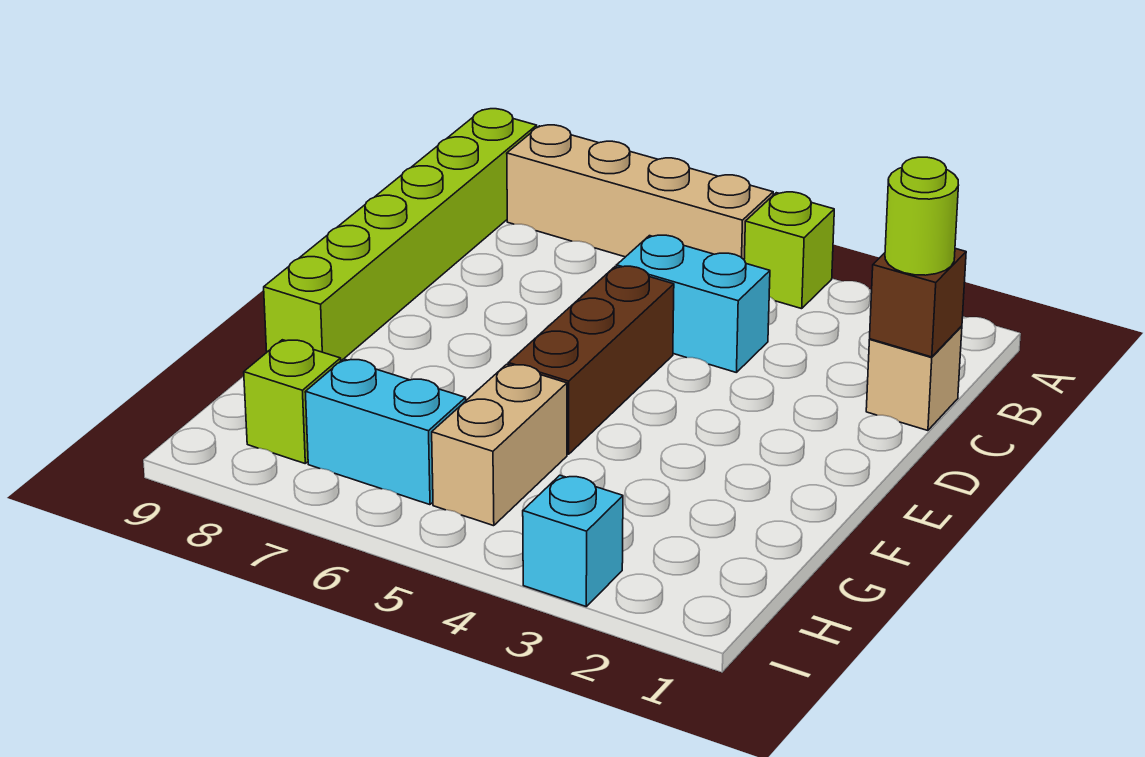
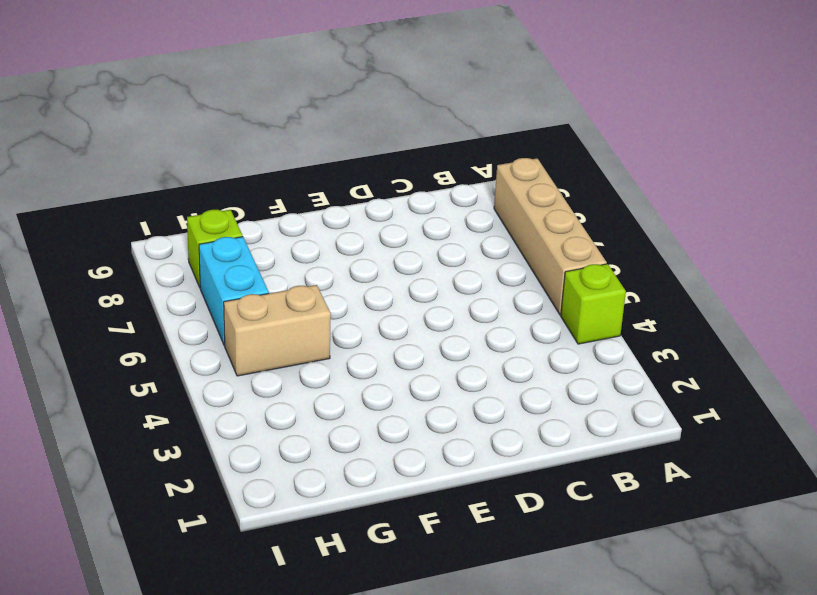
none -> lime 1x6 brick [264,109,537,361]
none -> tan 1x1 brick [866,326,962,431]
none -> cyan 1x2 brick [617,235,770,373]

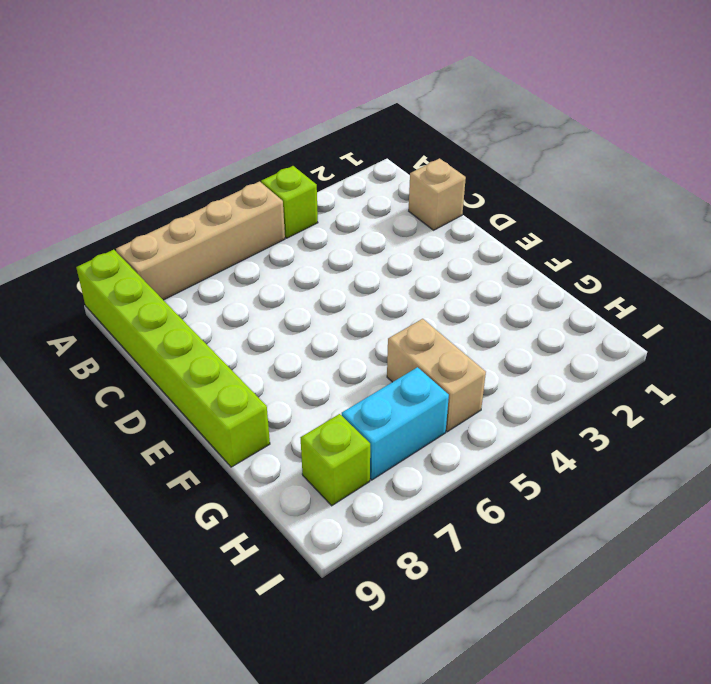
none -> cyan 1x2 brick [617,235,770,373]
none -> brown 1x3 brick [508,266,674,454]
none -> cyan 1x1 brick [523,475,623,606]

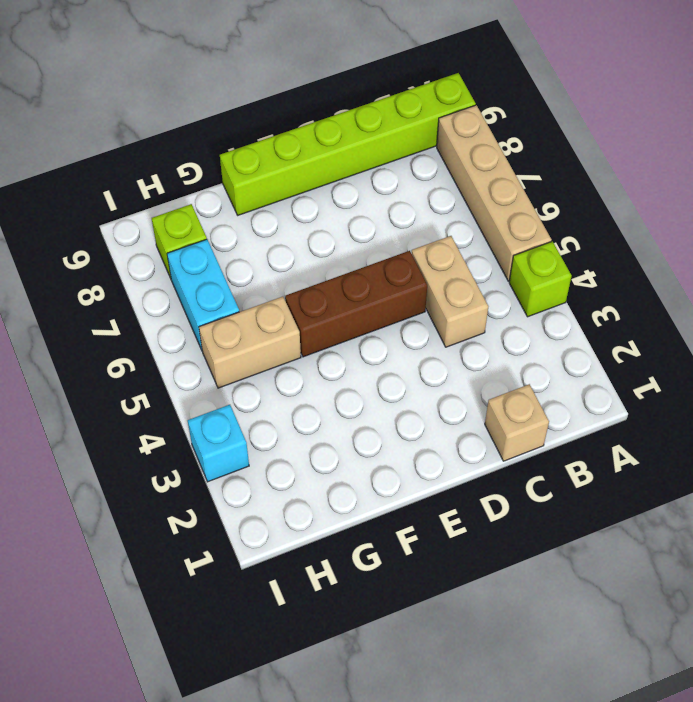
tan 1x2 brick [412,236,488,347] -> cyan 1x2 brick [617,235,770,373]
none -> brown 1x1 brick [870,249,966,357]
none -> lime 1x1 round brick [885,157,958,275]

